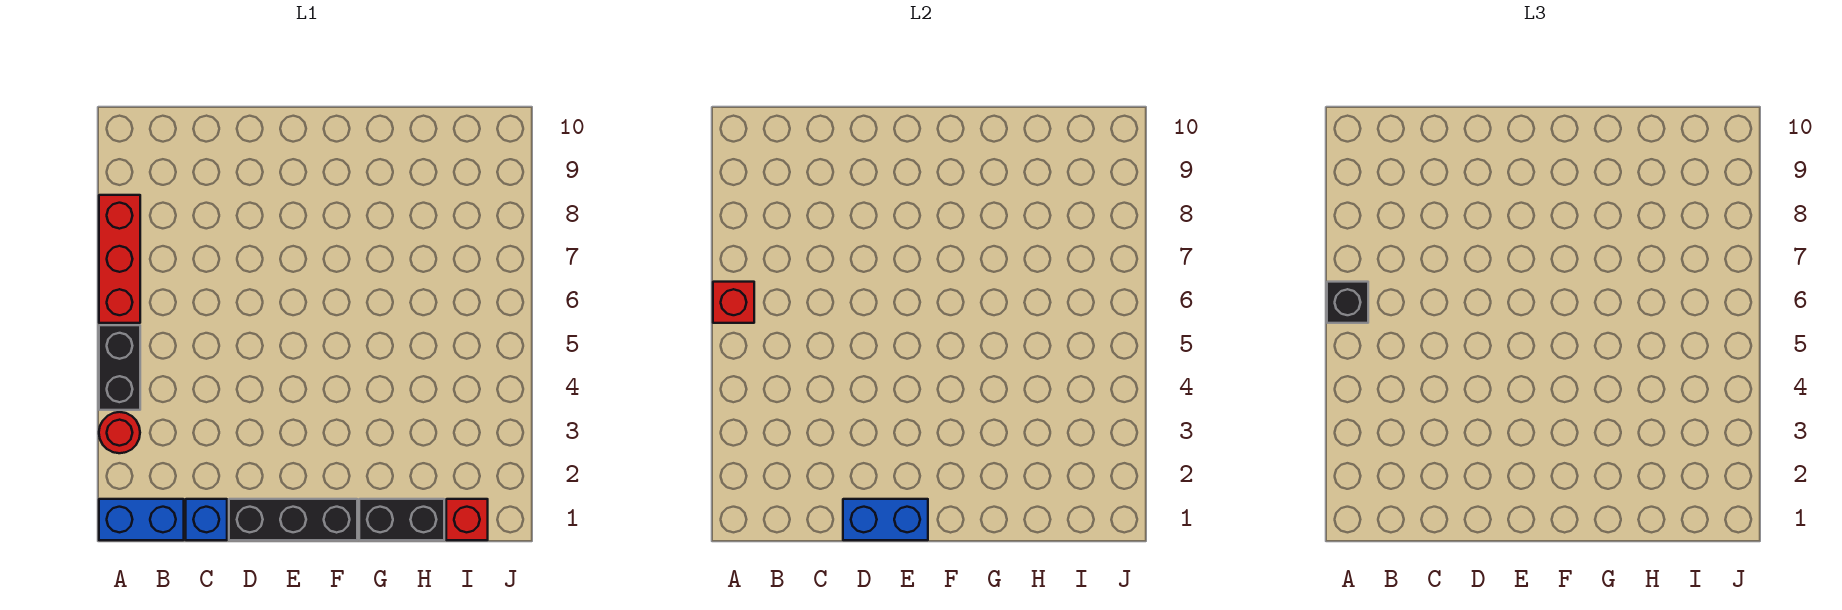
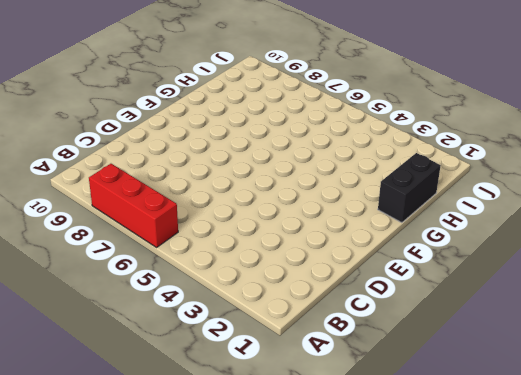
none -> blue 1x2 brick [99,499,184,540]
none -> red 1x1 round brick [99,412,140,453]

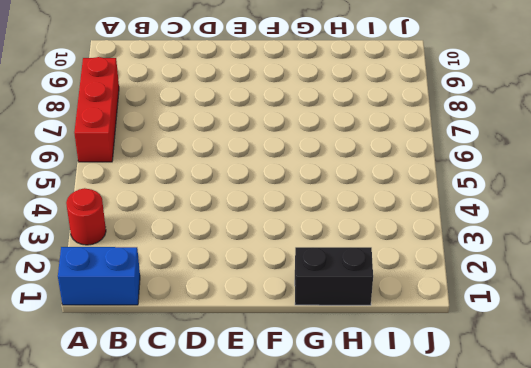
none -> black 1x2 brick [99,325,140,410]
none -> blue 1x1 brick [186,499,227,540]

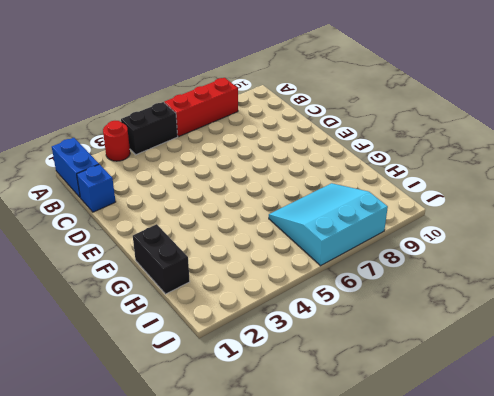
cyan 3x3 slope [269,183,388,266] -> none
none -> black 1x3 brick [229,499,357,540]
none -> red 1x1 brick [446,499,488,540]

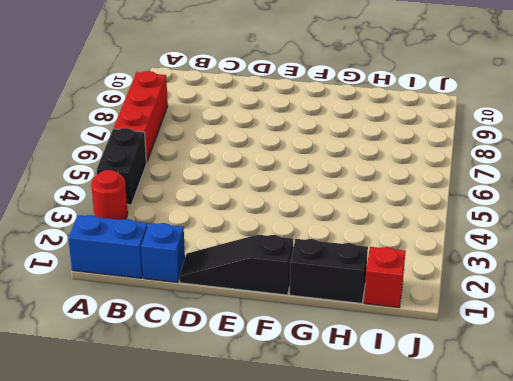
black 1x3 slope [179,235,293,295] -> black 1x3 brick [229,499,357,540]
none -> red 1x1 brick [713,282,754,323]
none -> blue 1x2 brick [843,499,928,540]

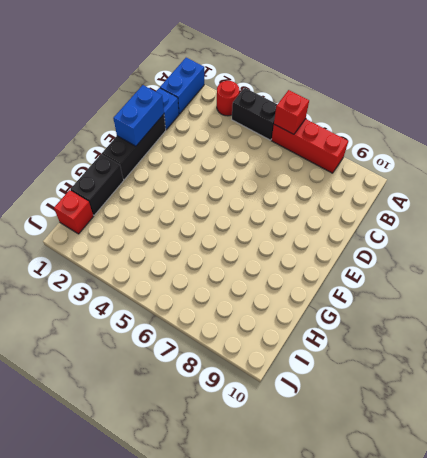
none -> black 1x1 brick [1327,282,1368,323]

